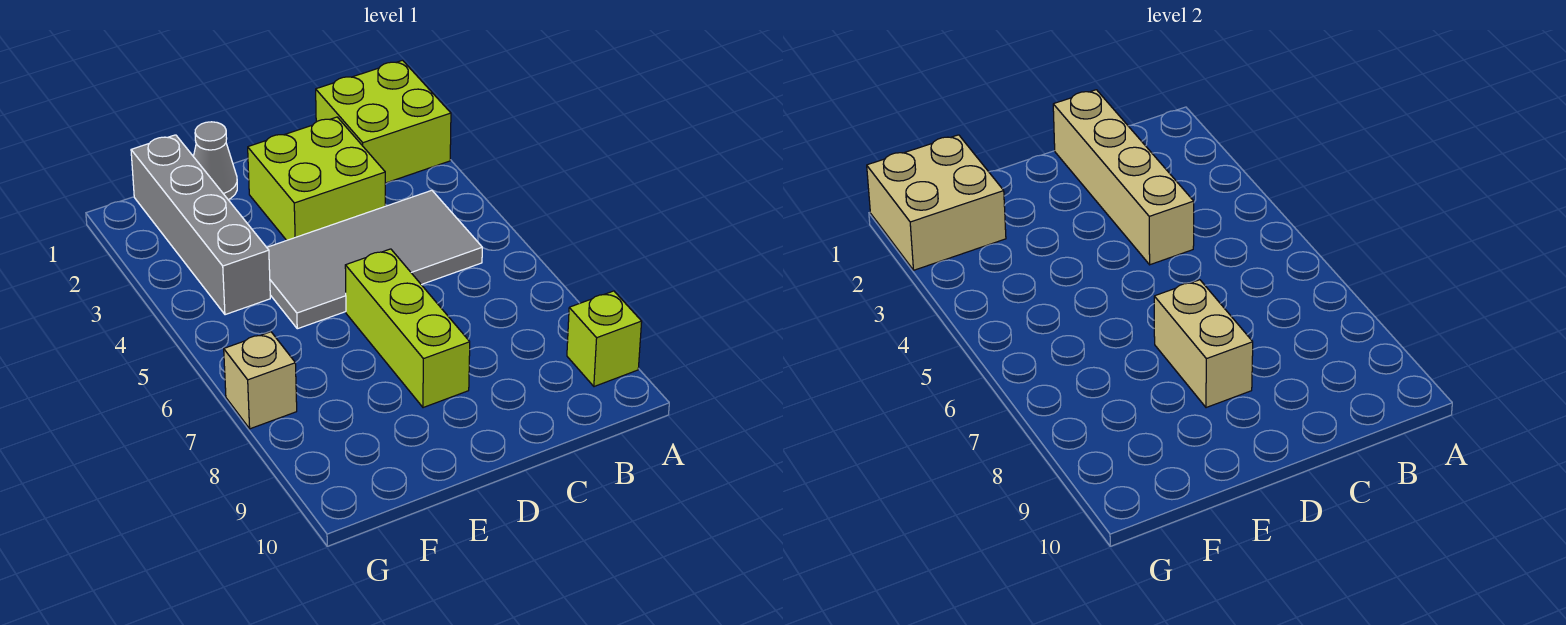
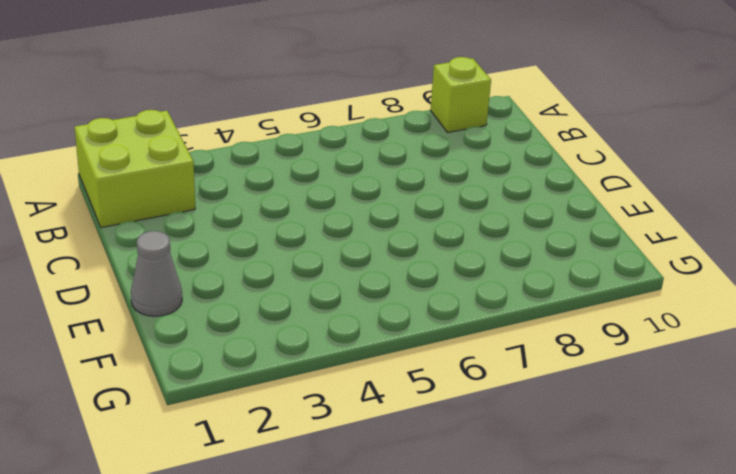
none -> grey 2x4 tile [267,190,482,329]
none -> lime 2x2 brick [248,117,385,240]

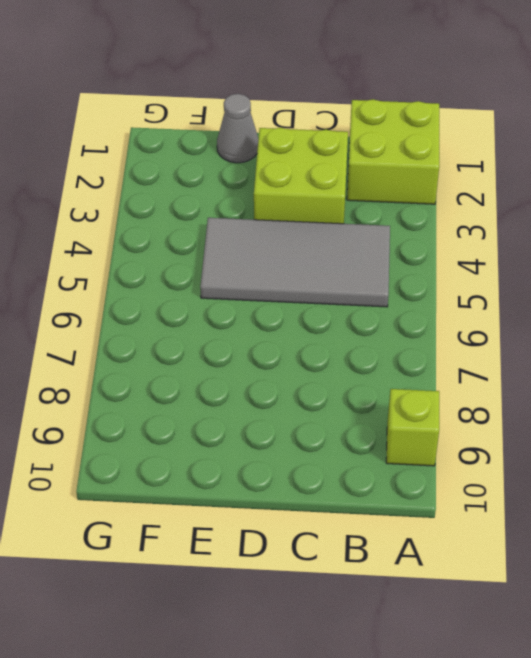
none -> lime 1x3 brick [345,249,470,408]
none -> grey 1x4 brick [131,135,270,315]

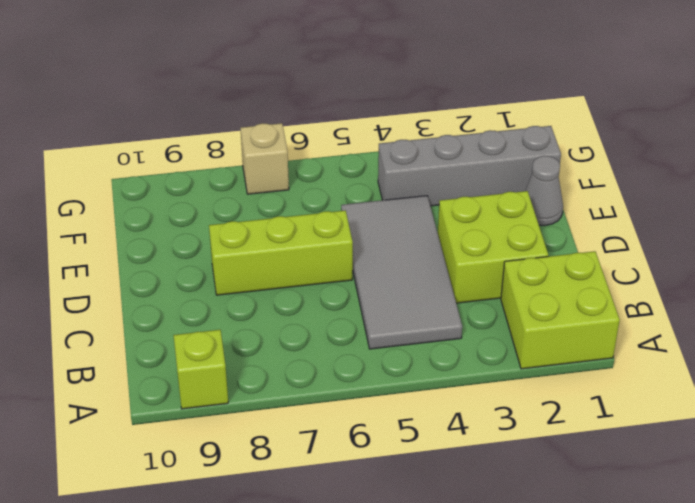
none -> tan 1x4 brick [1053,90,1194,265]
none -> tan 1x2 brick [1154,280,1253,408]

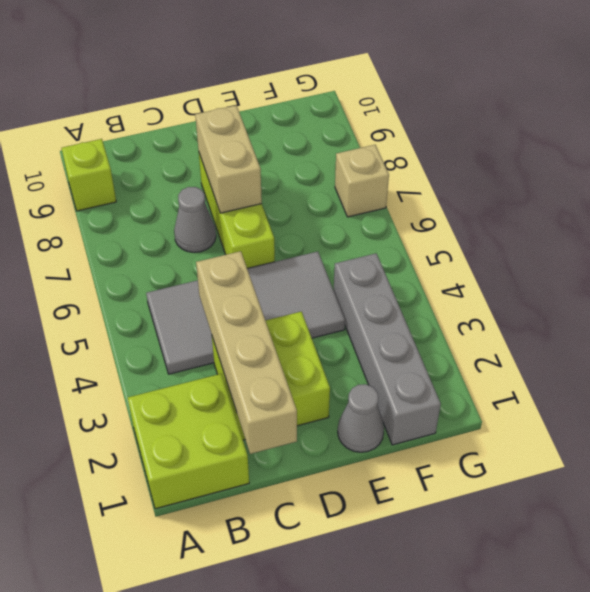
grey 1x1 cone [174,187,216,252] -> none
none -> tan 2x2 brick [867,135,1006,270]

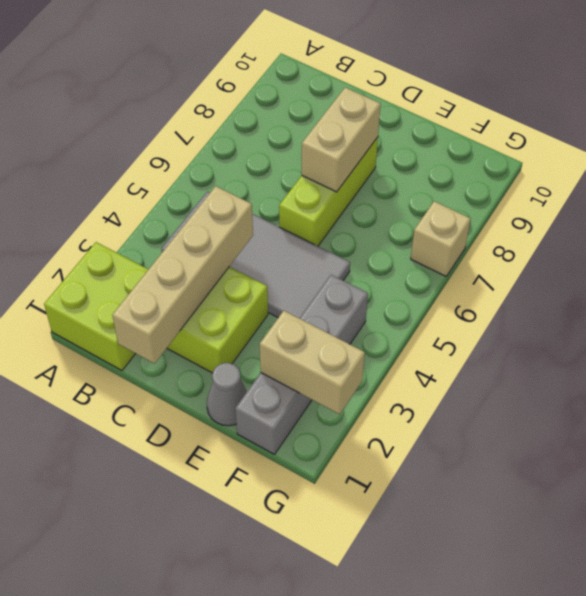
tan 1x2 brick [260,311,365,414] -> tan 2x2 brick [867,135,1006,270]
none -> lime 1x1 brick [567,291,642,387]

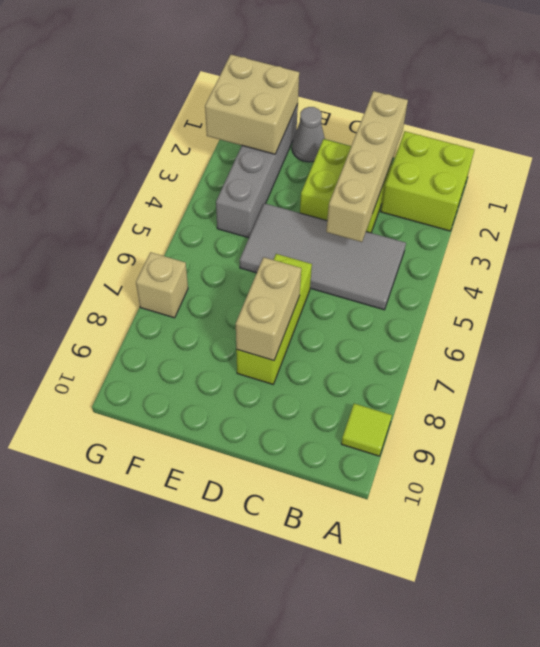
lime 1x1 tile [341,404,392,456] -> lime 1x1 brick [567,291,642,387]

